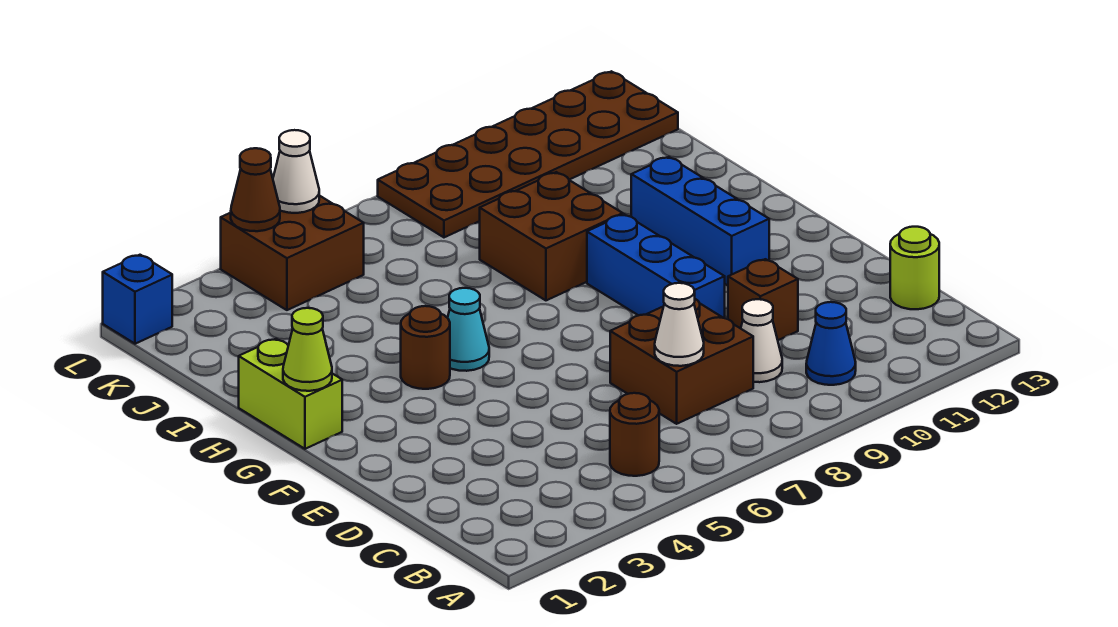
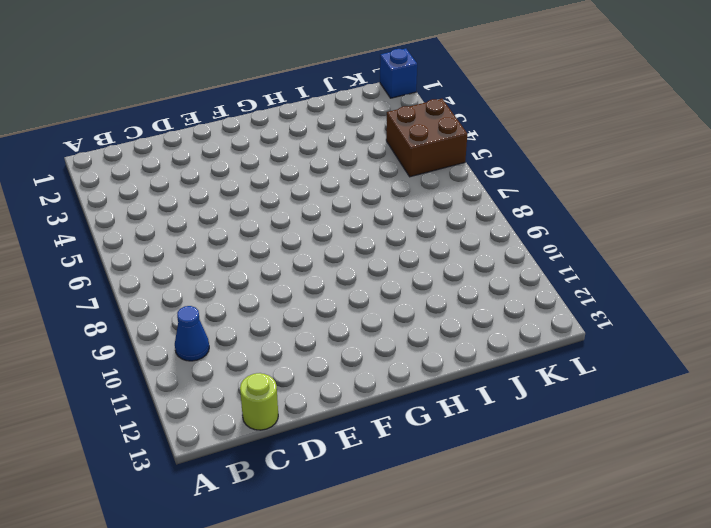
none -> brown 1x1 round brick [610,393,659,476]
none -> brown 2x2 brick [610,299,753,424]
none -> white 1x1 cone [741,299,782,382]

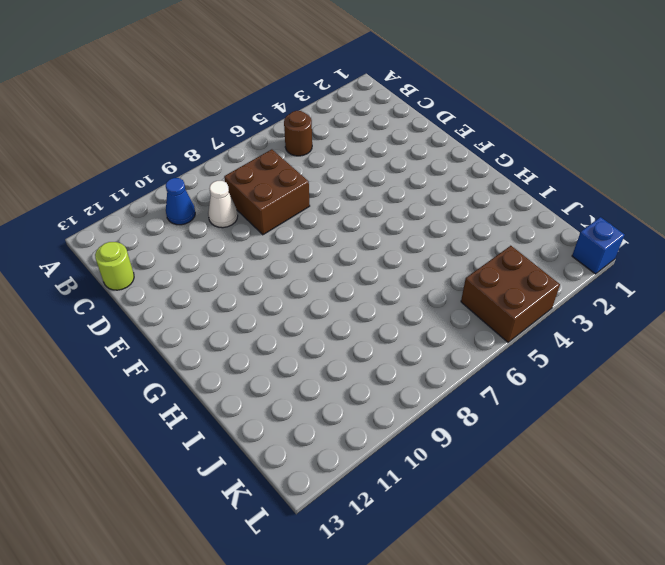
none -> brown 1x1 brick [728,259,798,340]
none -> blue 1x3 brick [587,214,725,318]
none -> blue 1x3 brick [631,157,769,286]

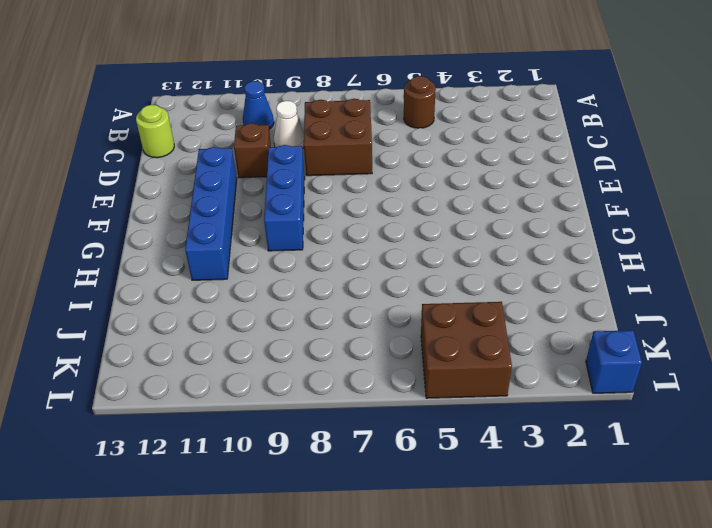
blue 1x4 brick [185,147,237,280] -> blue 1x3 brick [631,157,769,286]
none -> lime 1x2 brick [239,339,342,449]
none -> brown 1x1 round brick [401,306,450,389]
none -> cyan 1x1 cone [448,288,489,371]

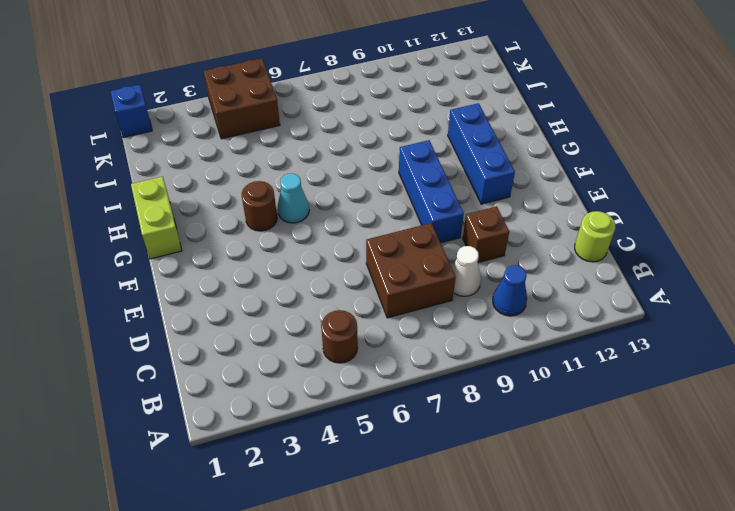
none -> brown 2x2 brick [480,172,623,300]
none -> brown 2x6 plate [378,71,678,237]
none -> white 1x1 cone [655,283,704,366]

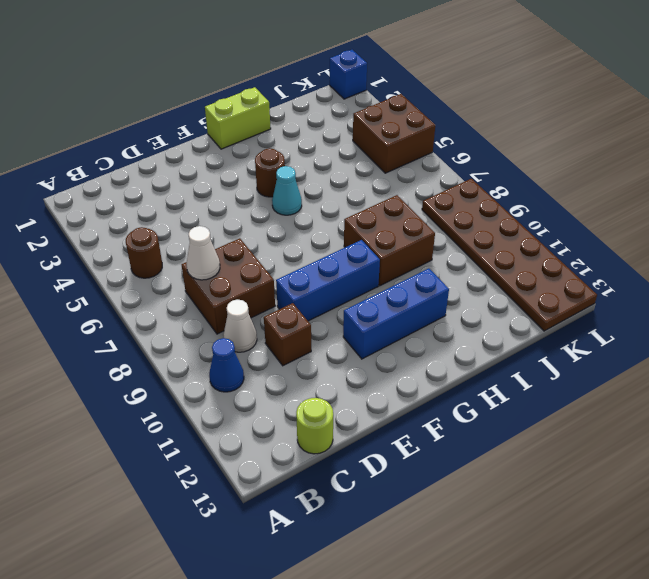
none -> lime 1x1 cone [283,308,332,391]
none -> brown 1x1 cone [231,148,280,231]
none -> white 1x1 cone [273,130,319,213]

